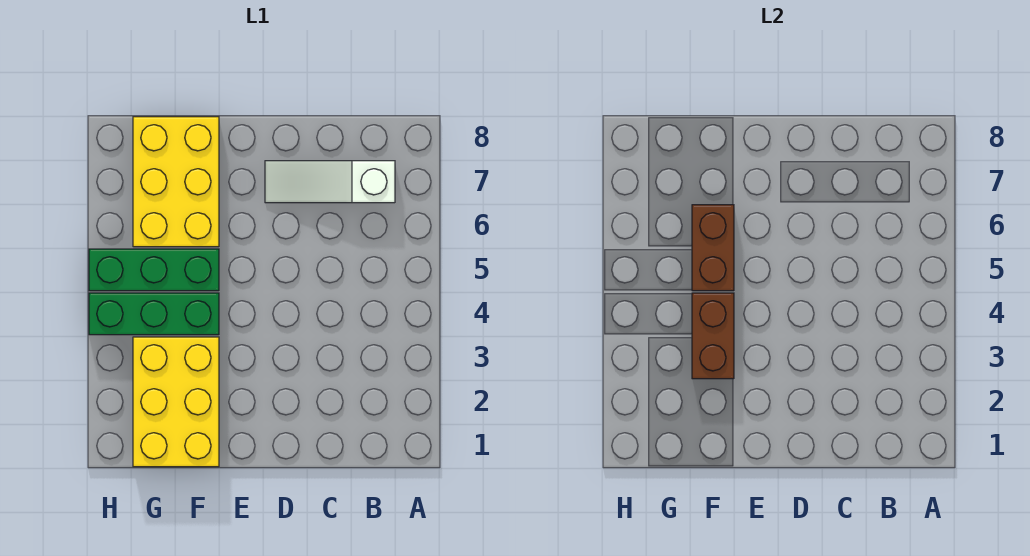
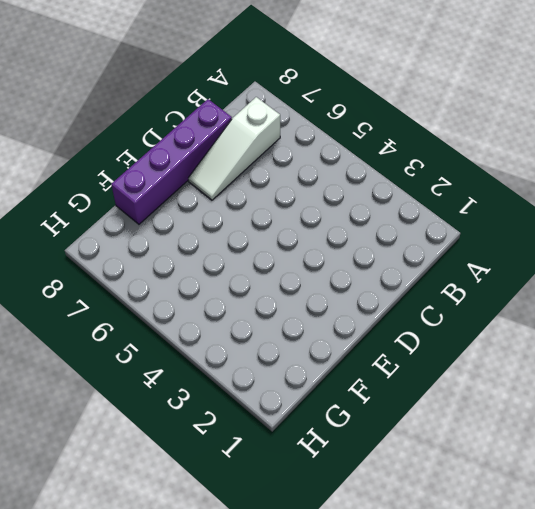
purple 1x4 brick [111,99,232,224] -> yellow 2x3 brick [133,117,219,247]
none -> yellow 2x3 brick [133,337,219,467]
none -> green 1x3 brick [89,293,219,335]

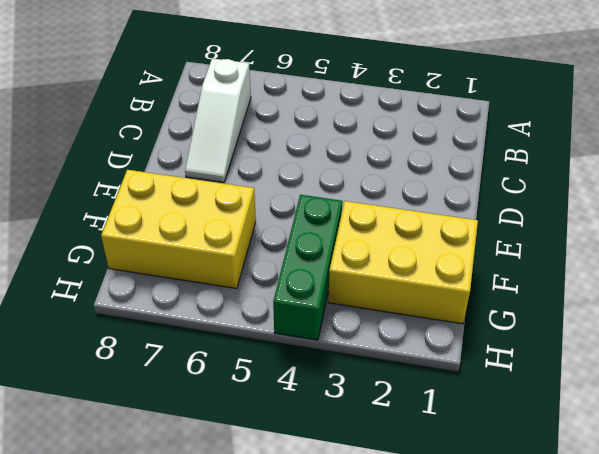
none -> green 1x3 brick [89,249,219,291]
none -> brown 1x2 brick [692,293,734,379]

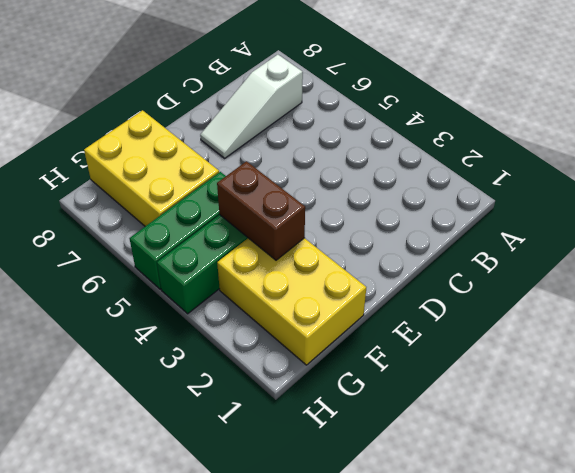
none -> brown 1x2 brick [692,205,734,291]

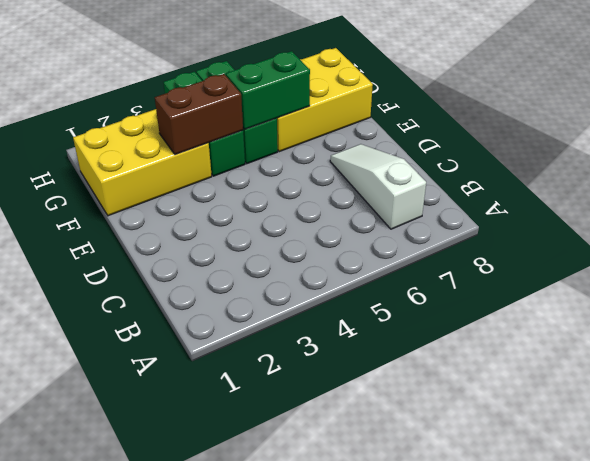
green 1x2 brick [226,51,310,129] -> brown 1x2 brick [692,205,734,291]

